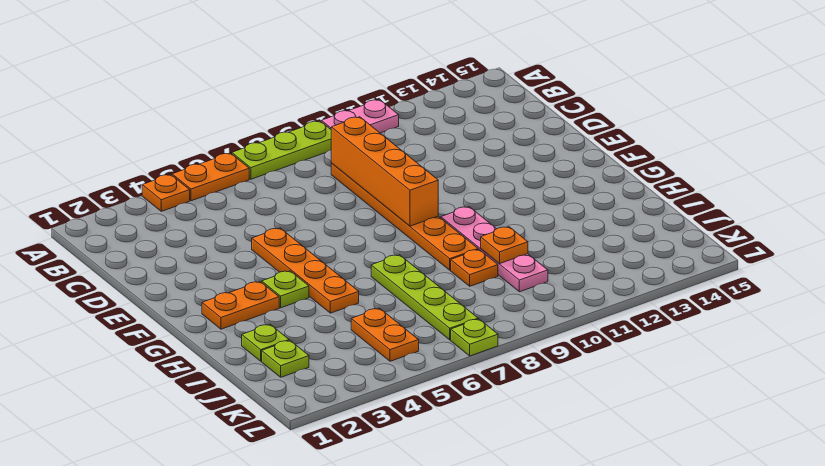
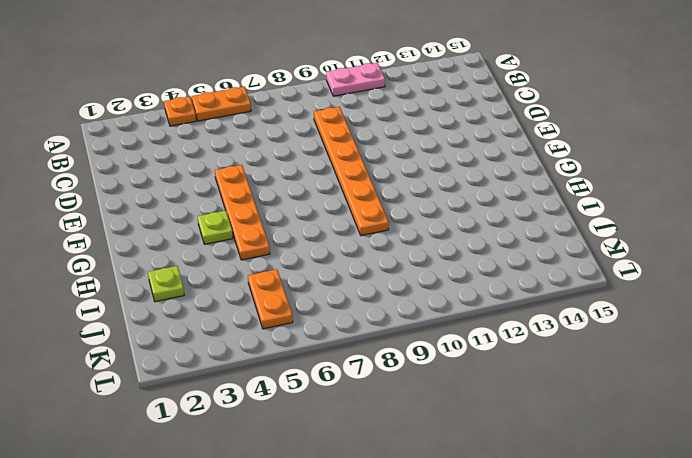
none -> lime 1x3 plate [232,121,331,179]
none -> orange 1x2 plate [202,282,279,329]
none -> pink 1x4 plate [441,207,548,292]

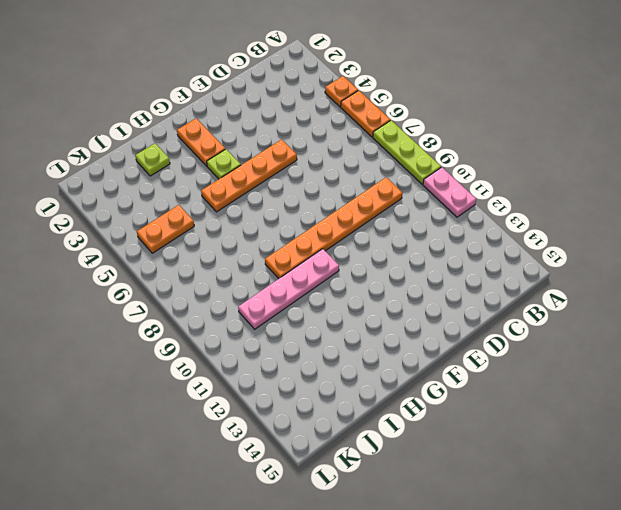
none -> lime 1x4 plate [371,255,478,340]
none -> orange 1x1 plate [451,249,498,286]
none -> lime 1x1 plate [262,340,309,377]

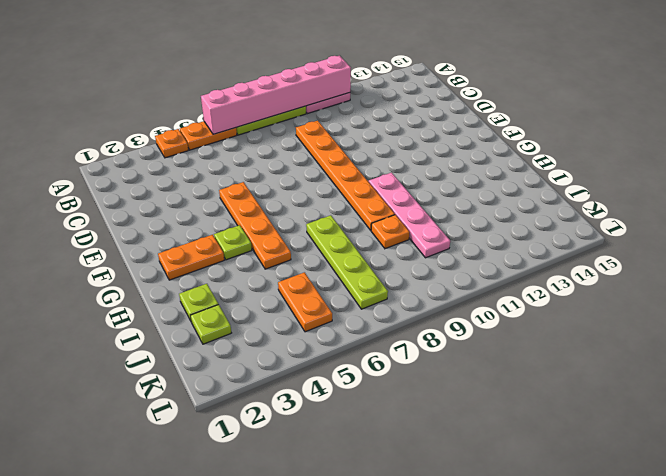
pink 1x6 brick [201,56,351,134] -> none
none -> lime 1x1 plate [451,319,498,356]
none -> orange 1x4 brick [331,117,438,226]
none -> orange 1x1 plate [481,227,528,264]

